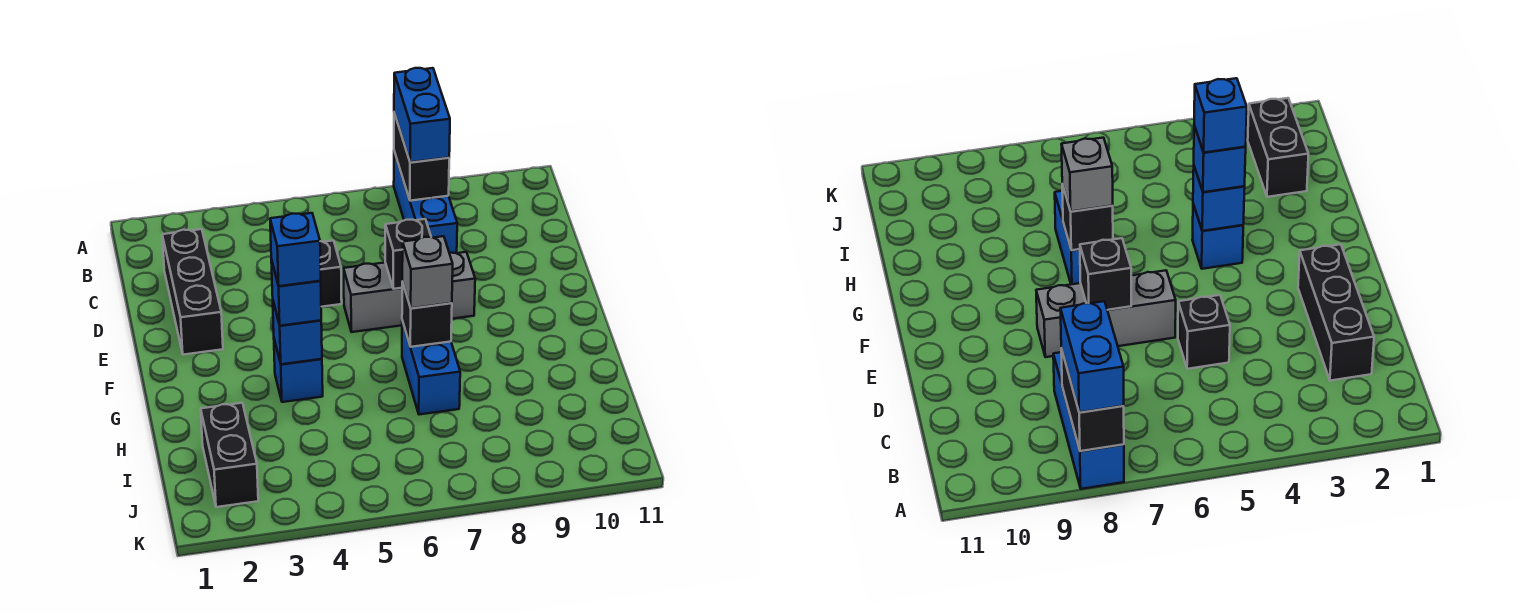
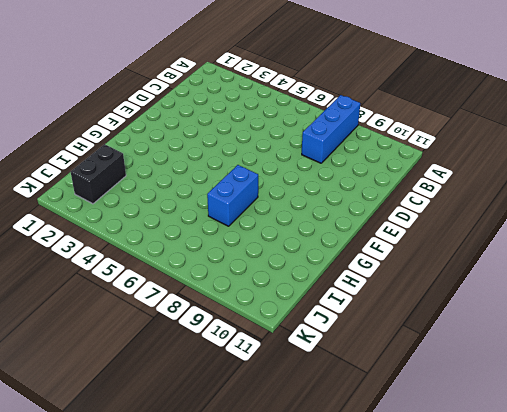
none -> black 1x3 brick [162,229,223,355]
none -> black 1x1 brick [320,241,342,307]
none -> grey 1x3 brick [344,252,475,332]

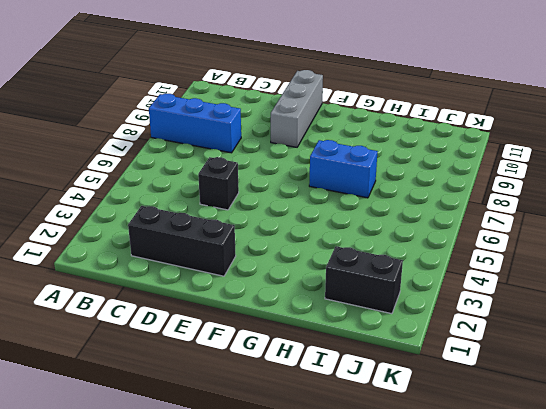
grey 1x3 brick [271,70,323,147] -> grey 1x3 brick moved to [344,252,475,332]
none -> blue 1x1 brick [274,340,323,402]
none -> black 1x2 brick [394,113,449,201]
none -> black 1x1 brick [385,219,431,289]

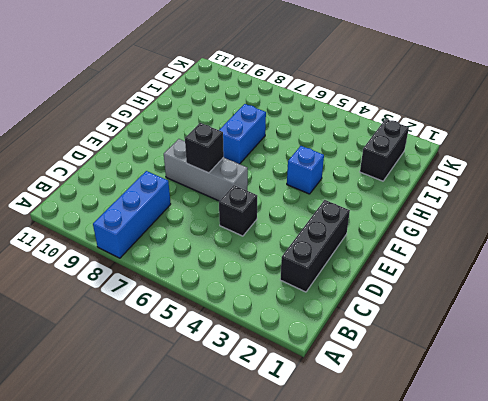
none -> black 1x2 brick [394,113,449,201]
none -> blue 1x1 brick [273,302,322,364]
none -> black 1x1 brick [402,282,452,347]

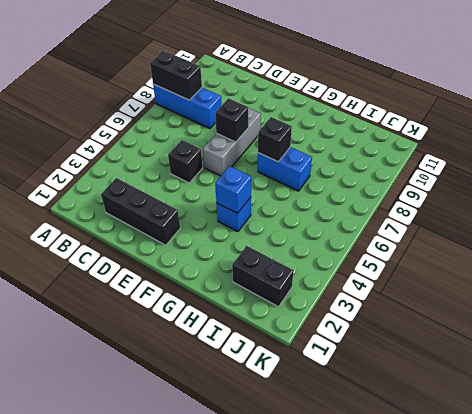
none -> blue 1x2 brick [394,68,450,162]
none -> blue 1x1 brick [271,259,321,326]
none -> grey 1x1 brick [402,236,453,308]

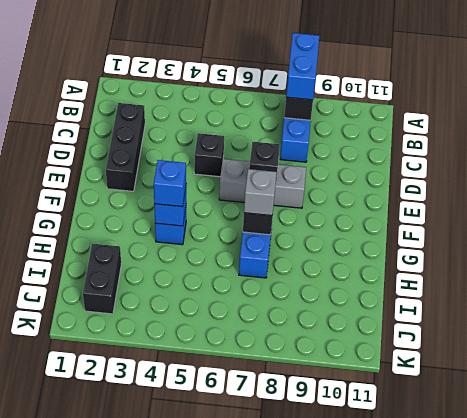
none -> blue 1x1 brick [270,213,321,286]

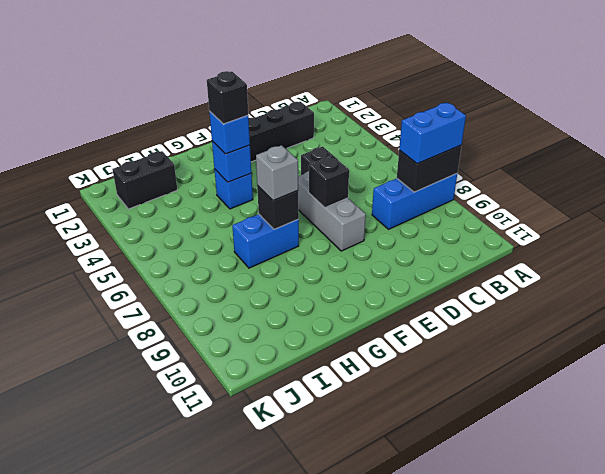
black 1x1 brick [207,71,248,124] -> blue 1x1 brick [270,213,321,286]

